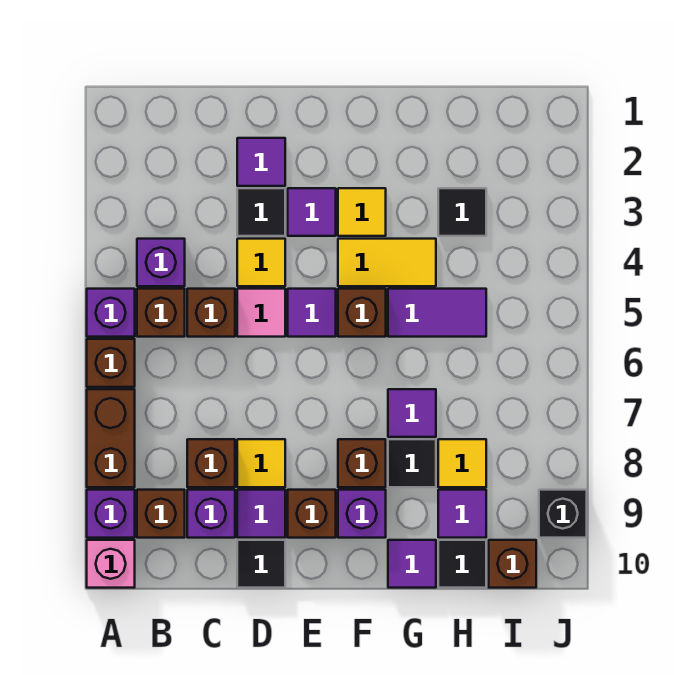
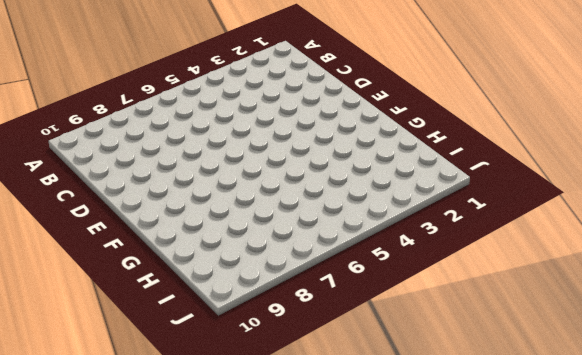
none -> purple 1x1 brick [87,289,135,337]
none -> brown 1x1 brick [87,339,135,387]
none -> brown 1x2 brick [87,389,135,487]
none -> purple 1x1 brick [87,490,135,538]

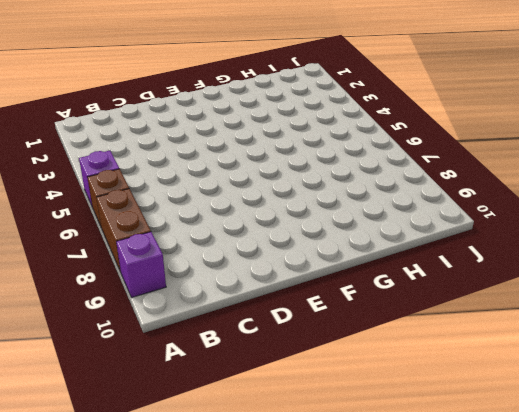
none -> pink 1x1 brick [87,540,135,588]
none -> purple 1x1 brick [137,239,185,286]
none -> brown 1x1 brick [137,289,185,337]
none -> brown 1x1 brick [137,490,185,538]

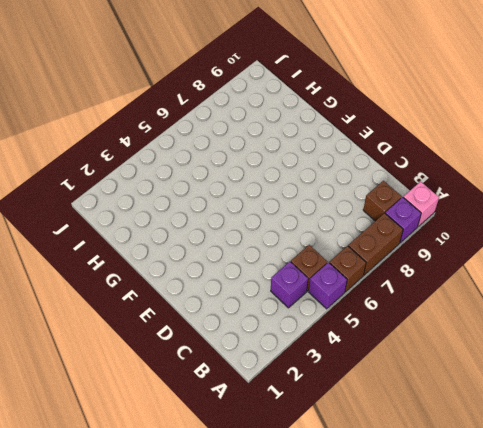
none -> brown 1x1 brick [187,289,235,337]
none -> brown 1x1 brick [187,439,235,487]
none -> purple 1x1 brick [187,490,235,538]
none -> purple 1x1 tile [237,138,285,186]

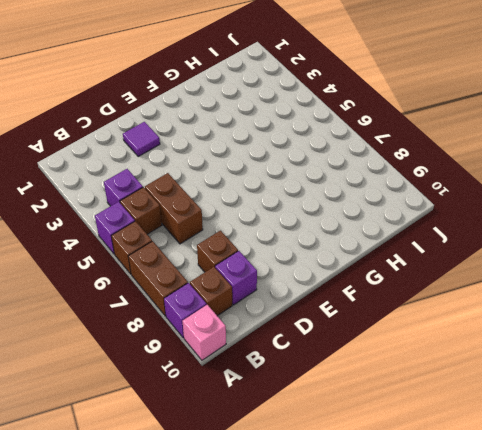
brown 1x2 brick [145,173,203,244] -> brown 1x1 brick [187,289,235,337]
none -> black 1x1 tile [237,188,285,236]
none -> yellow 1x1 tile [237,239,285,286]
none -> pink 1x1 tile [237,289,285,337]
none -> yellow 1x1 tile [237,439,285,487]

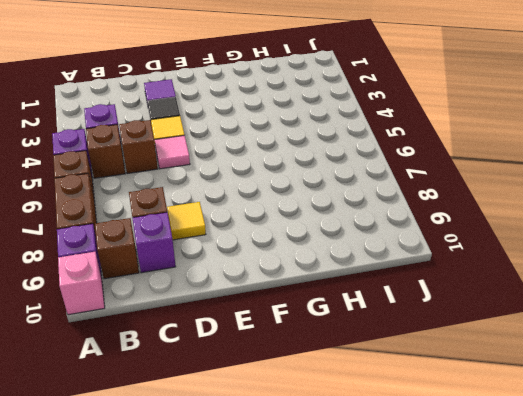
none -> purple 1x1 tile [237,490,285,538]
none -> black 1x1 tile [237,540,285,588]
none -> purple 1x1 tile [288,188,336,236]
none -> purple 1x1 tile [288,289,336,337]

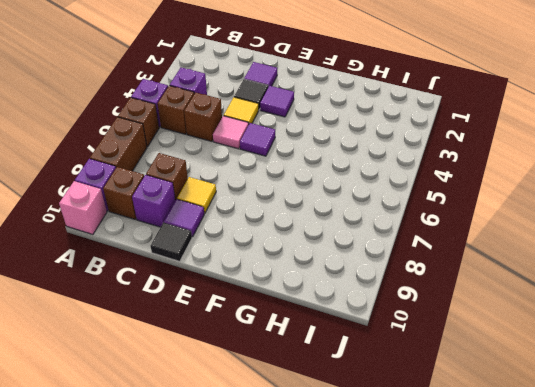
none -> brown 1x1 brick [288,490,336,538]
none -> yellow 1x1 tile [338,188,386,236]
none -> yellow 1x2 tile [338,239,436,286]
none -> brown 1x1 brick [338,289,386,337]

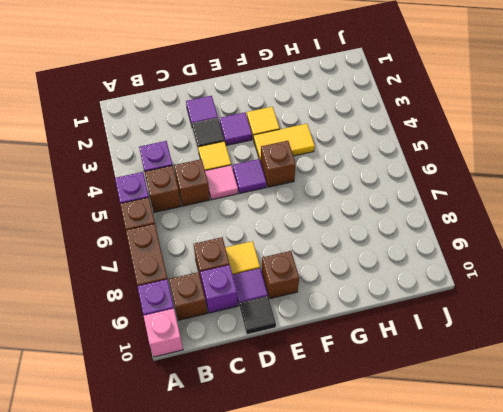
none -> brown 1x1 brick [338,439,386,487]
none -> purple 1x1 brick [338,490,386,538]
none -> purple 1x2 tile [388,289,486,337]
none -> purple 1x1 tile [388,389,436,437]

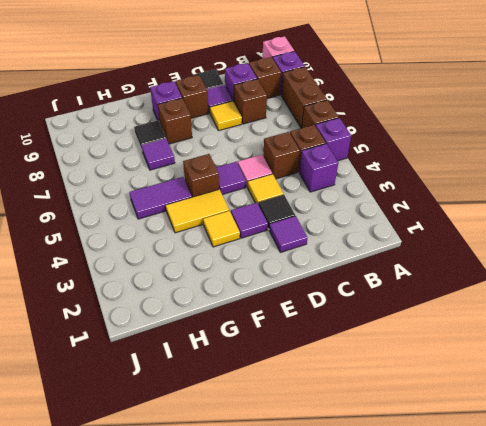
none -> purple 1x1 tile [388,540,436,588]
none -> black 1x1 tile [438,188,486,236]
none -> yellow 1x1 tile [438,439,486,487]
none -> purple 1x1 tile [438,490,486,538]

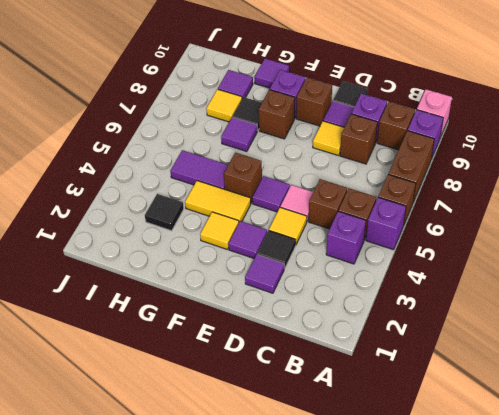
none -> black 1x1 tile [438,540,486,588]
none -> brown 1x1 brick [489,540,536,588]
none -> black 1x1 brick [539,490,587,538]

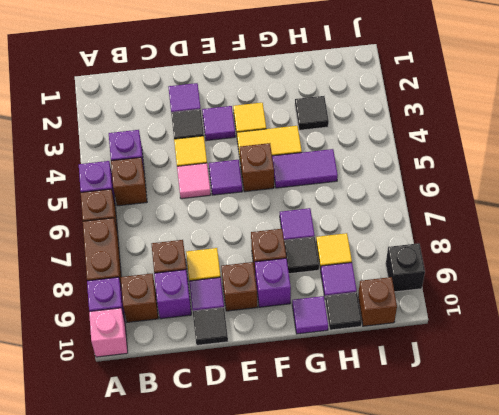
none -> brown 1x1 brick [187,289,235,337]

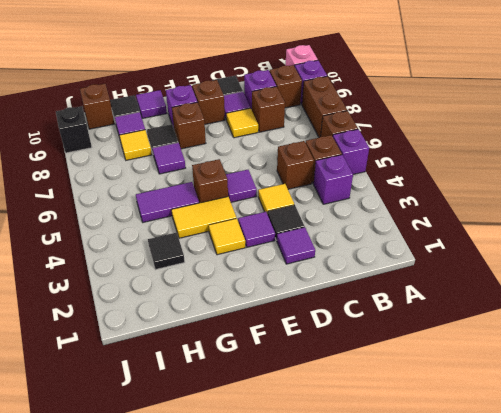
none -> pink 1x1 tile [237,289,285,337]

